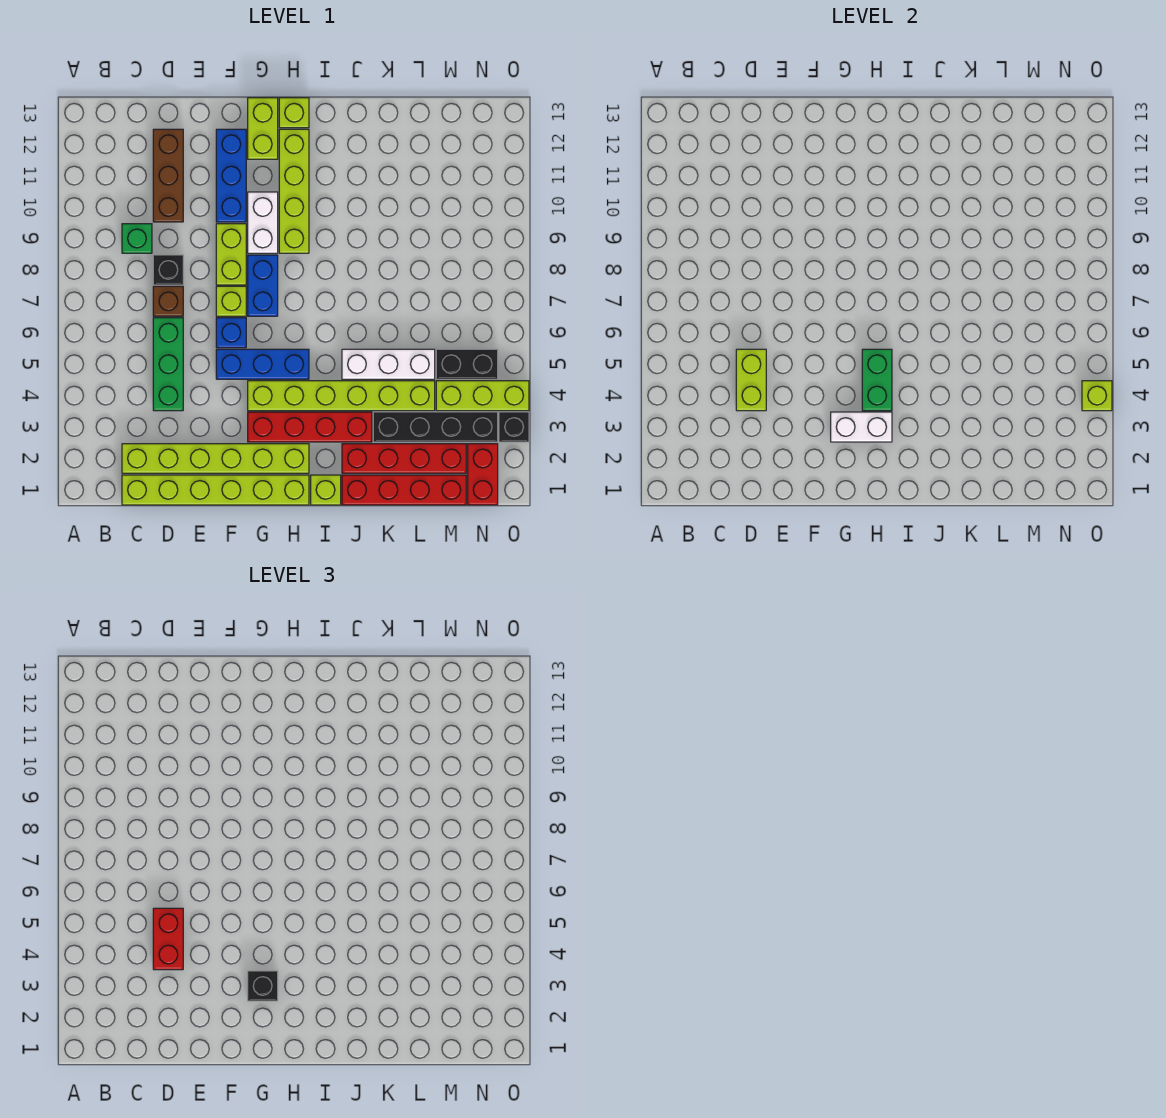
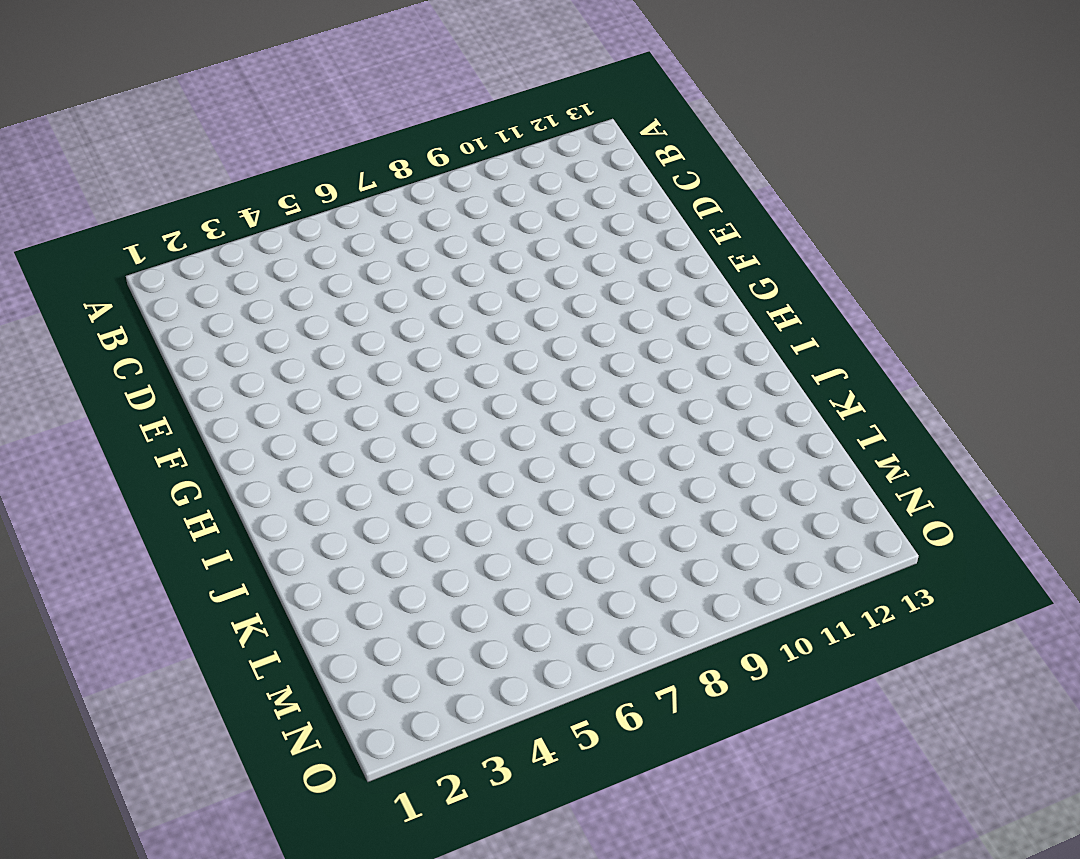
none -> lime 1x6 brick [122,475,309,505]
none -> lime 1x6 brick [122,444,309,473]
none -> green 1x1 brick [122,224,152,253]
none -> green 1x3 brick [153,318,183,411]

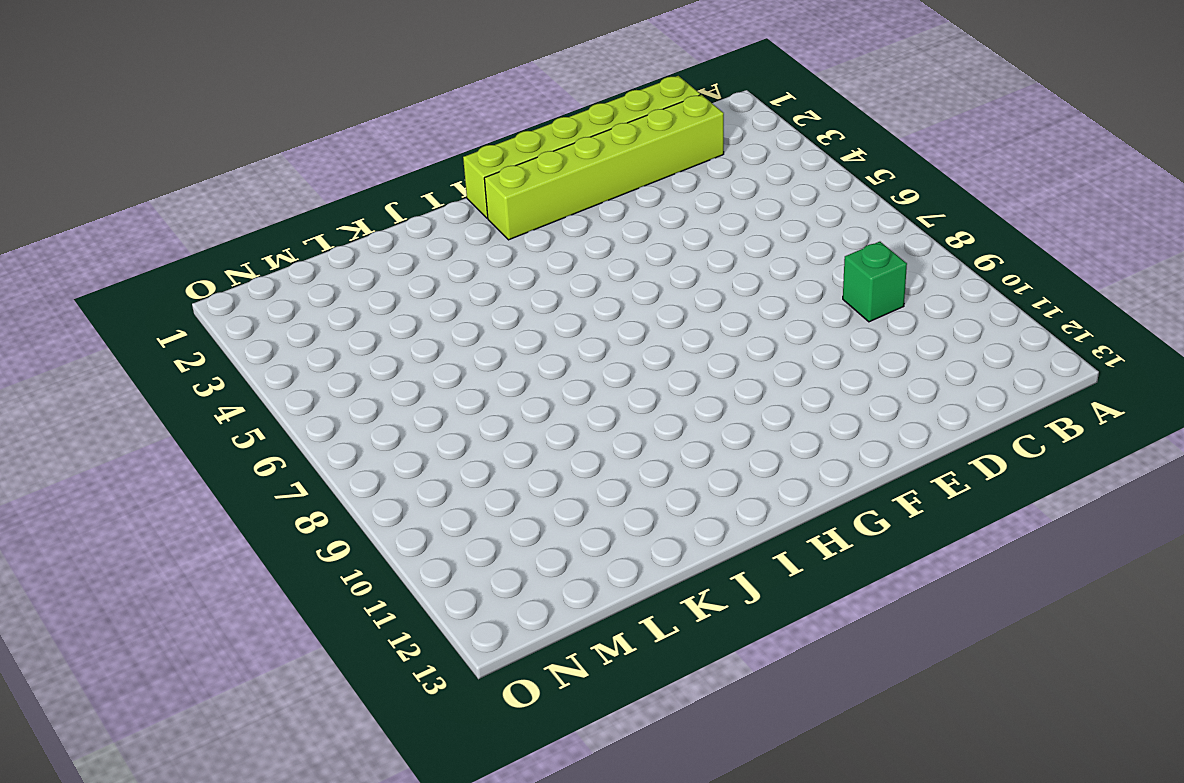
none -> green 1x3 brick [153,318,183,411]
none -> brown 1x1 brick [153,286,183,316]
none -> black 1x1 brick [153,255,183,285]
none -> brown 1x3 brick [153,129,183,222]

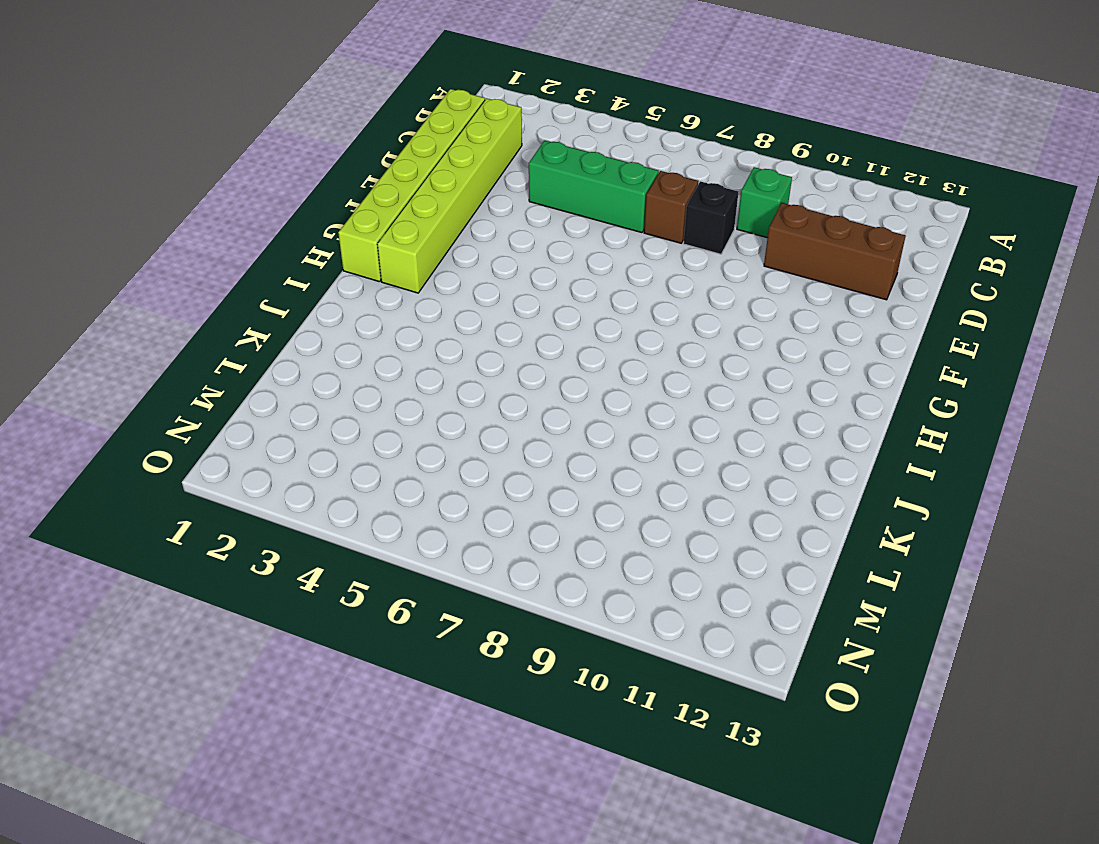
none -> blue 1x3 brick [216,349,309,379]
none -> blue 1x1 brick [216,318,246,348]
none -> lime 1x1 brick [216,286,246,316]
none -> lime 1x2 brick [216,224,246,285]

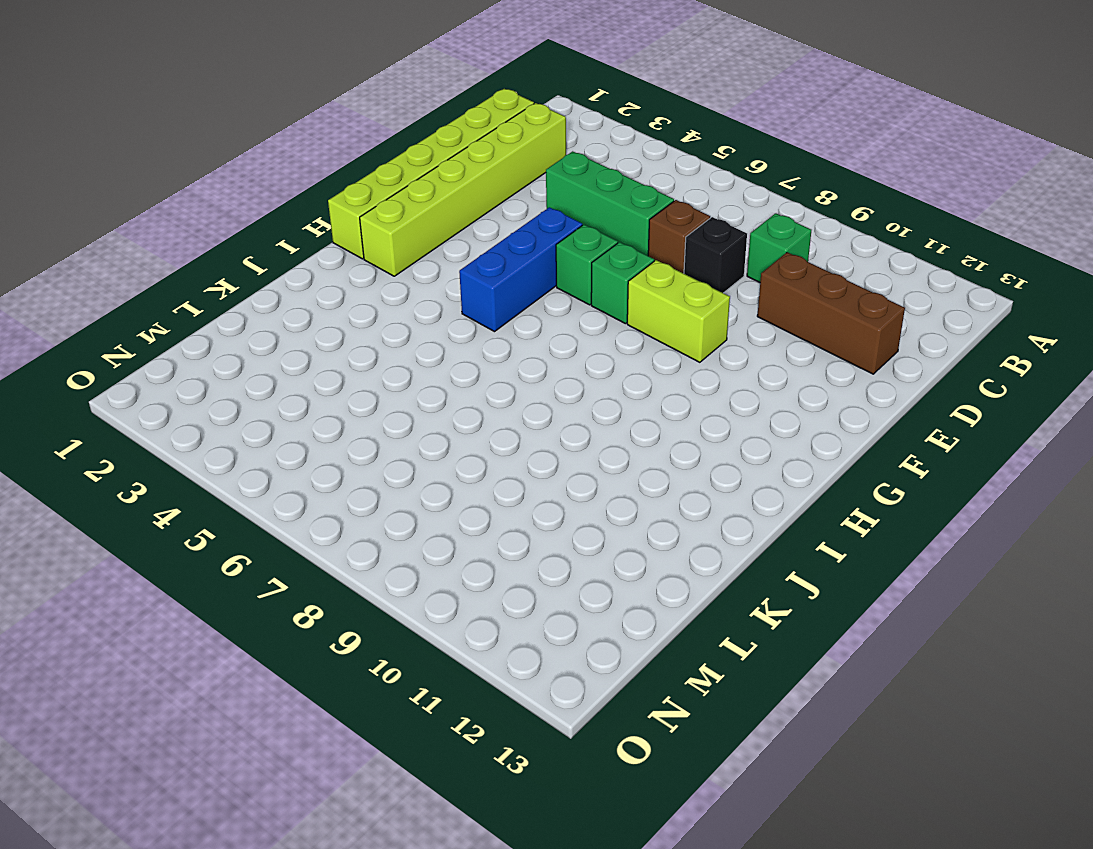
green 1x1 brick [556,225,618,305] -> blue 1x1 brick [216,318,246,348]
green 1x1 brick [591,242,654,324] -> lime 1x1 brick [216,286,246,316]
none -> blue 1x3 brick [216,129,246,222]
none -> red 1x4 brick [248,412,372,442]
none -> lime 1x6 brick [248,381,435,411]
none -> blue 1x2 brick [248,255,278,316]

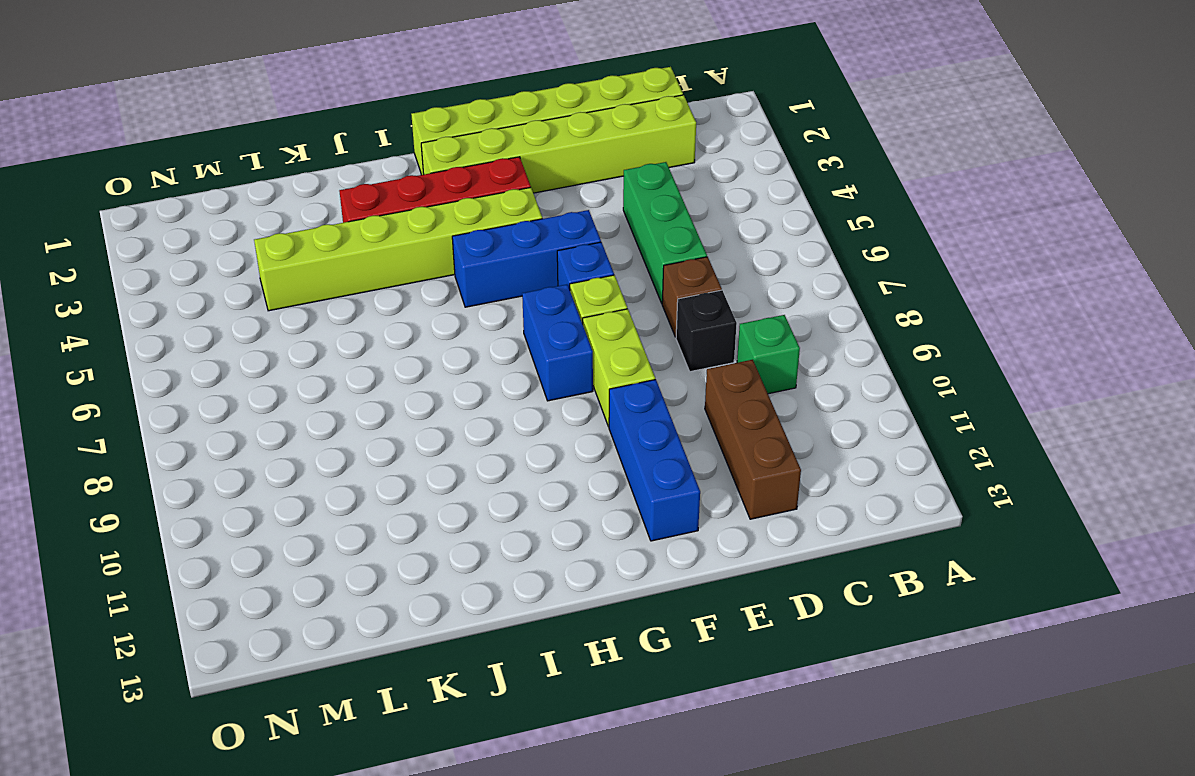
none -> white 1x2 brick [248,192,278,253]
none -> lime 1x2 brick [248,98,278,159]
none -> lime 1x4 brick [279,129,309,253]
none -> lime 1x1 brick [279,98,309,128]

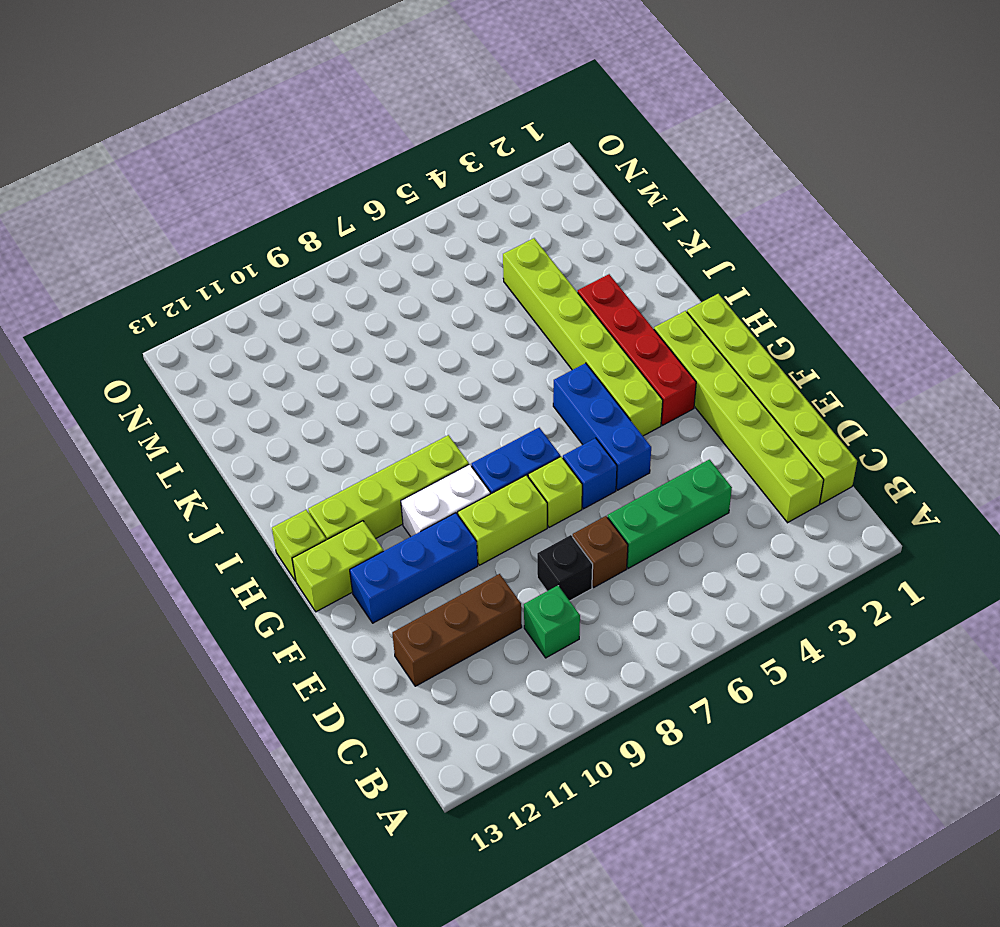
none -> lime 1x1 brick [311,475,341,505]
none -> red 1x4 brick [342,475,466,505]
none -> red 1x4 brick [342,444,466,473]
none -> white 1x3 brick [342,349,435,379]

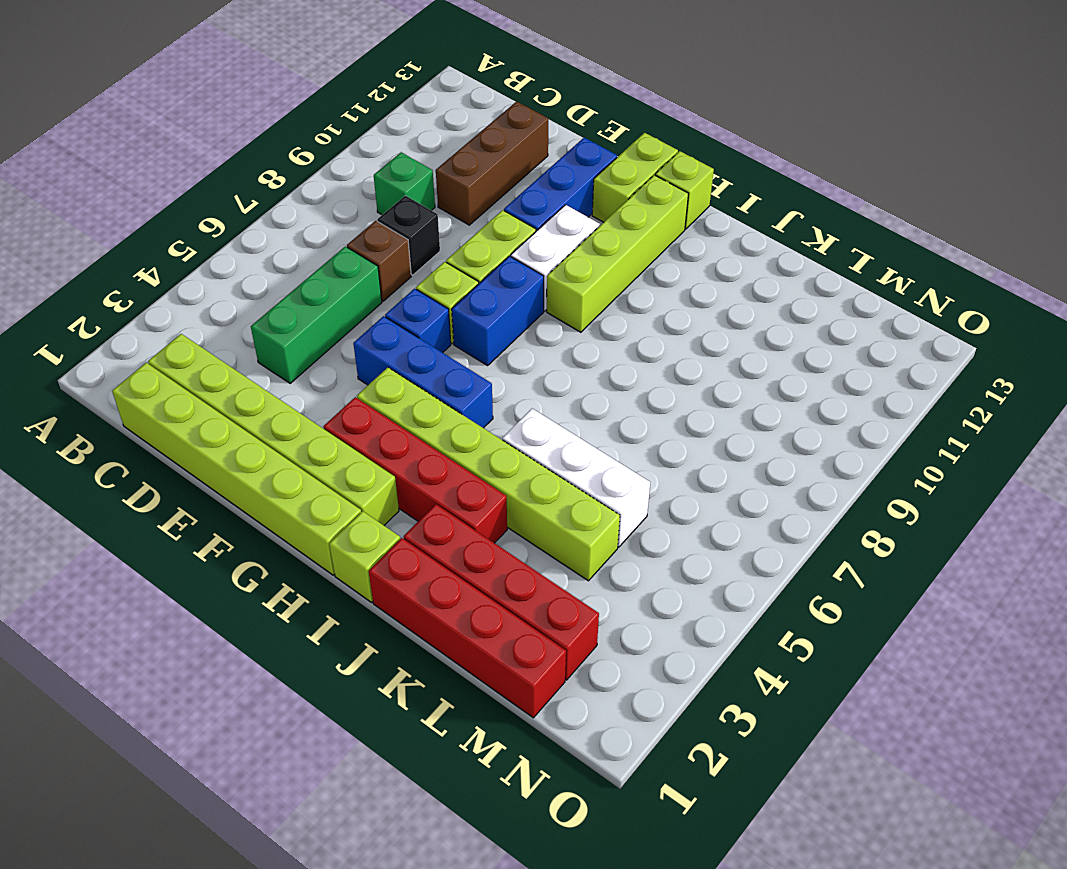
none -> black 1x4 brick [373,412,498,442]
none -> lime 1x3 brick [436,381,529,411]
none -> black 1x2 brick [436,349,498,379]
none -> red 1x2 brick [468,444,498,505]

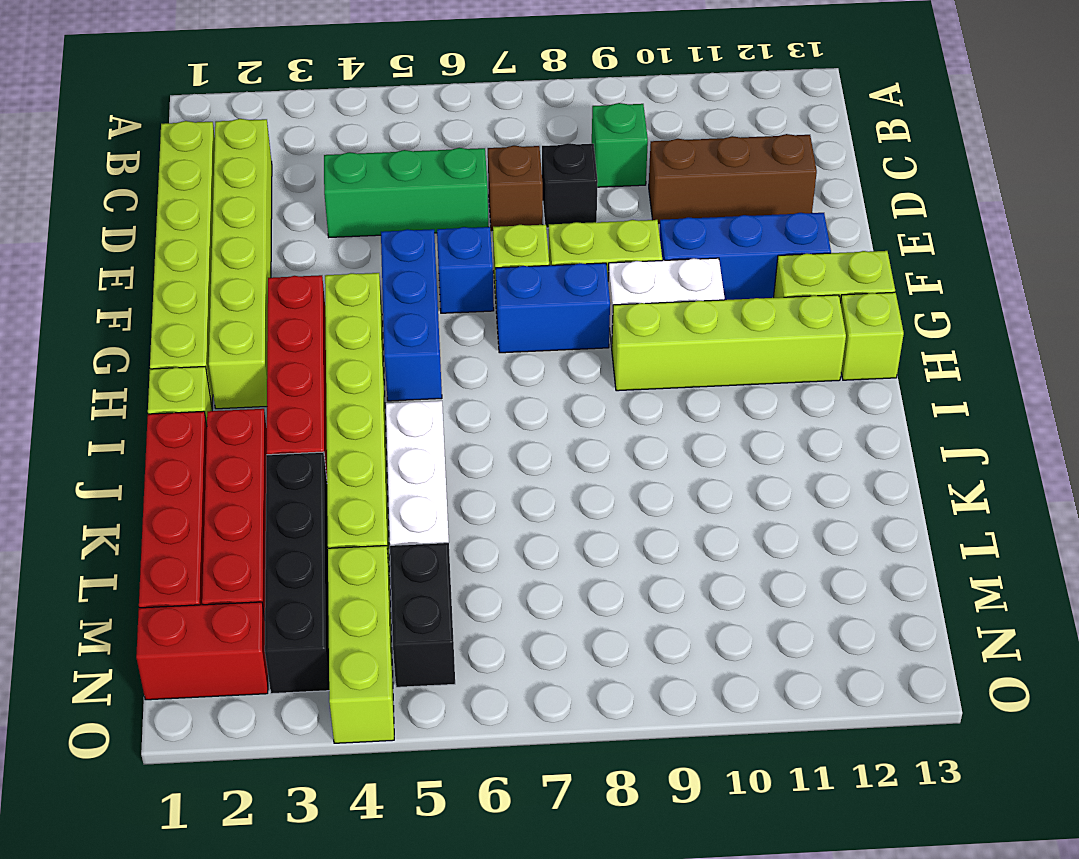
none -> black 1x1 brick [499,412,529,442]
none -> lime 1x2 brick [736,349,766,411]
none -> white 1x2 brick [831,412,892,442]
none -> green 1x2 brick [862,349,892,411]

